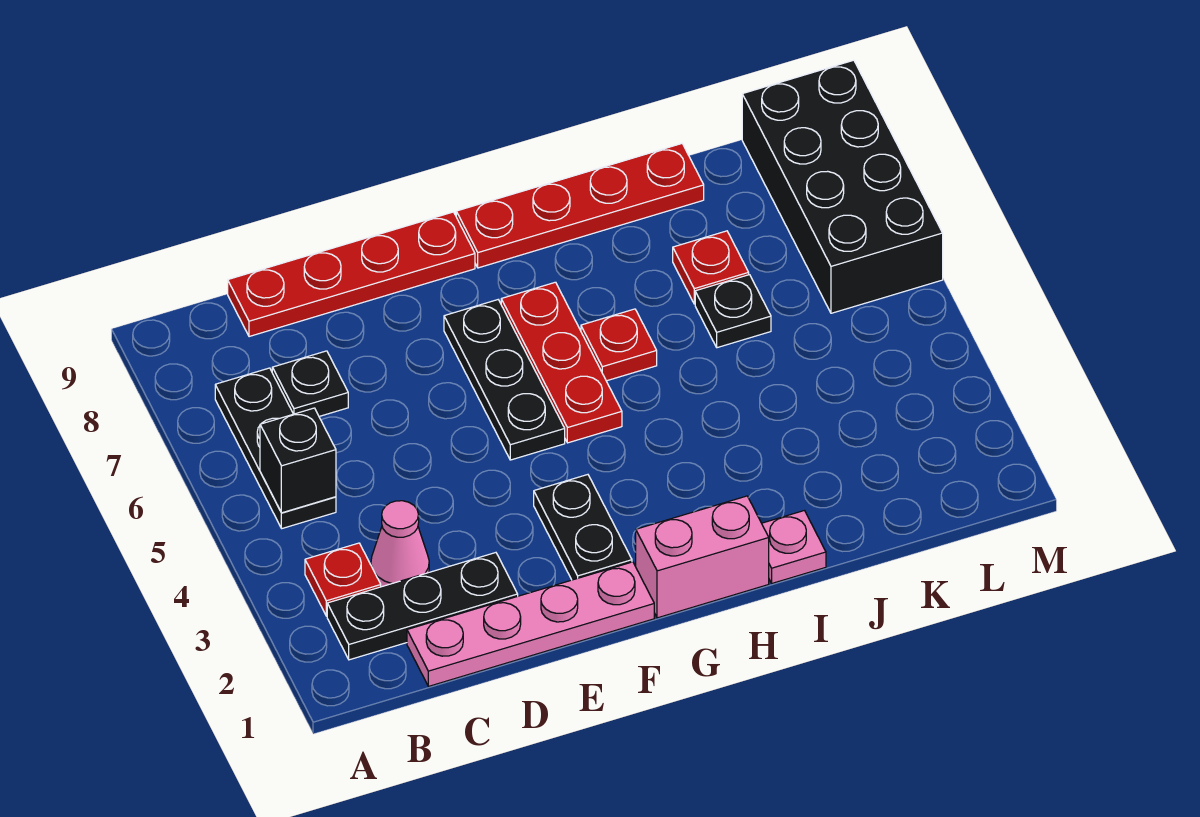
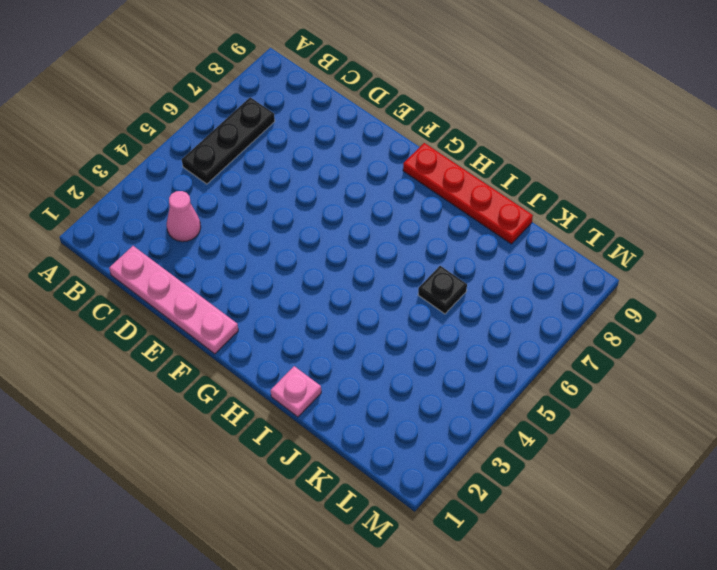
none -> black 1x3 plate [327,553,518,660]
none -> red 1x1 plate [305,543,381,616]
none -> black 1x1 plate [272,351,348,416]

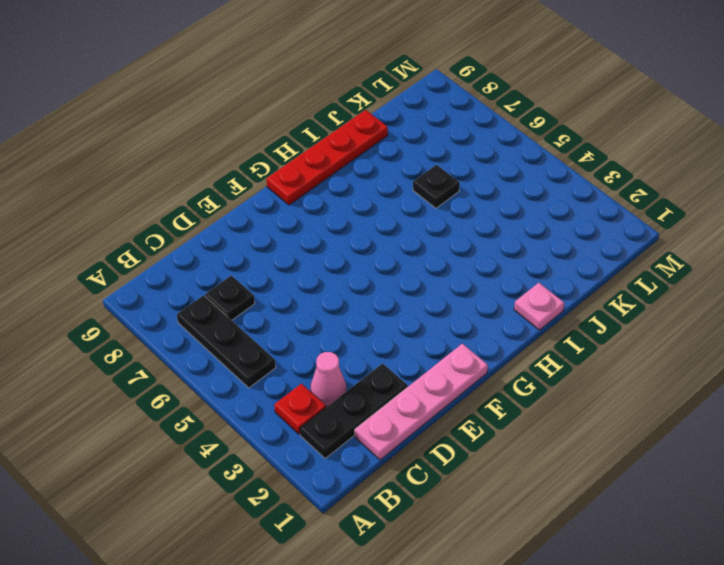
none -> red 1x4 plate [228,212,475,337]
none -> black 1x2 plate [534,475,632,580]
none -> black 1x3 plate [444,300,565,460]

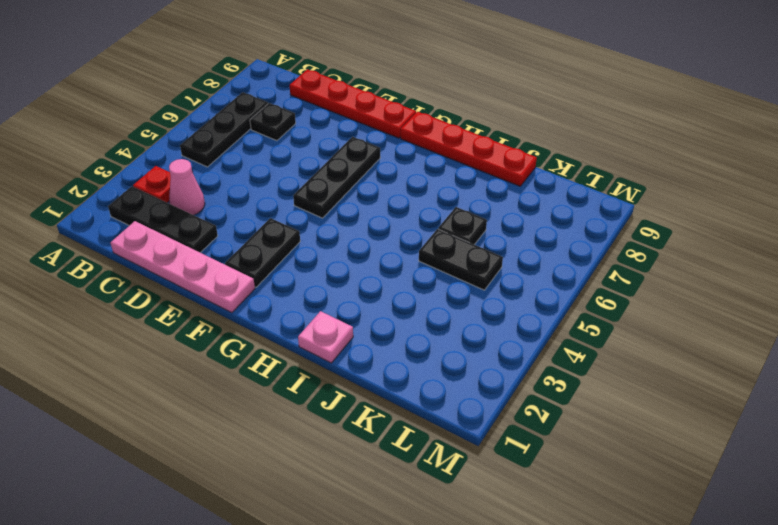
black 1x2 plate [419,229,503,290] -> none
none -> pink 1x2 brick [636,496,769,618]
none -> red 1x3 plate [501,282,622,443]
none -> red 1x1 plate [581,309,657,381]

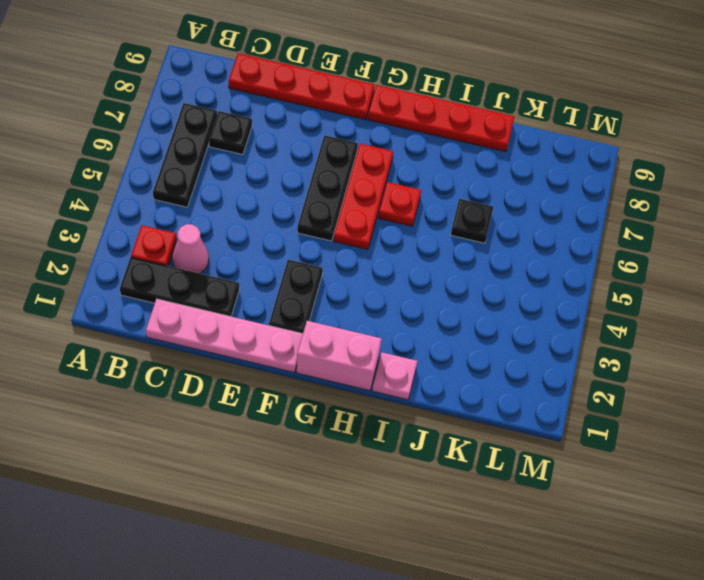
none -> red 1x1 plate [673,231,749,304]
none -> black 2x4 brick [742,60,943,313]
none -> black 1x1 brick [260,408,336,513]

